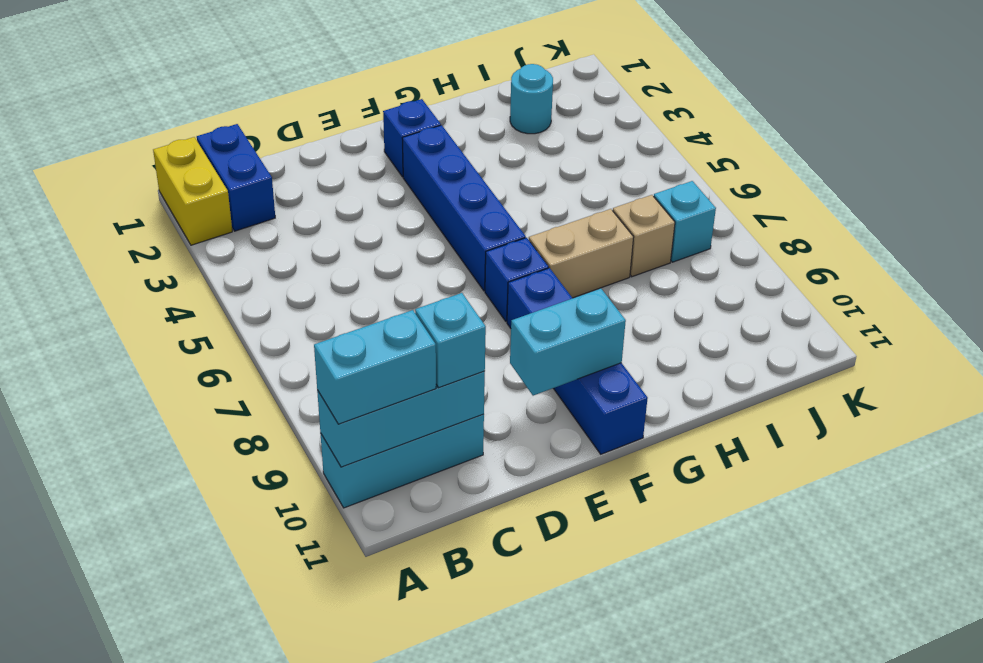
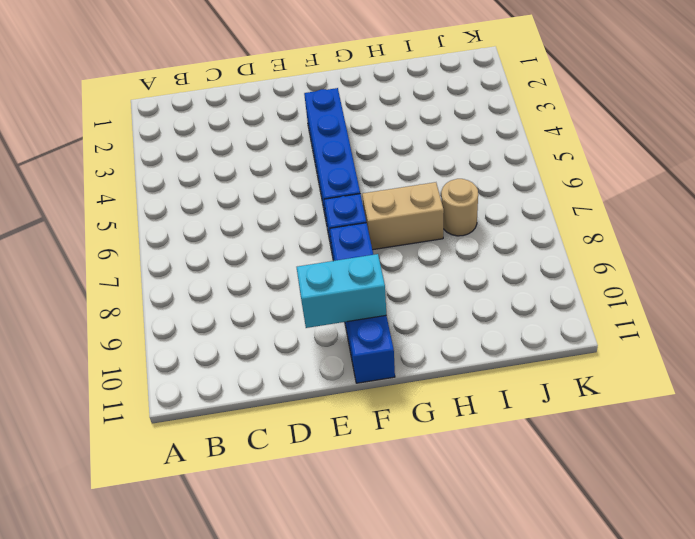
tan 1x1 round brick [441,179,478,236] -> tan 1x1 brick [613,195,675,277]
none -> yellow 1x2 brick [153,137,232,245]
none -> cyan 1x3 brick [320,414,484,508]
none -> blue 1x2 brick [197,124,275,231]

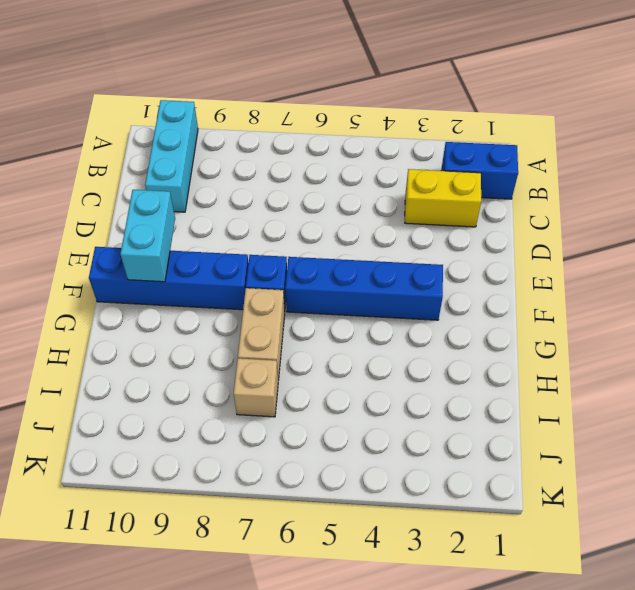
yellow 1x2 brick [405,169,481,227] -> yellow 1x2 brick moved to [153,137,232,245]
none -> blue 1x1 brick [383,99,441,177]
none -> cyan 1x1 round brick [510,64,553,134]
none -> cyan 1x1 brick [654,181,716,262]

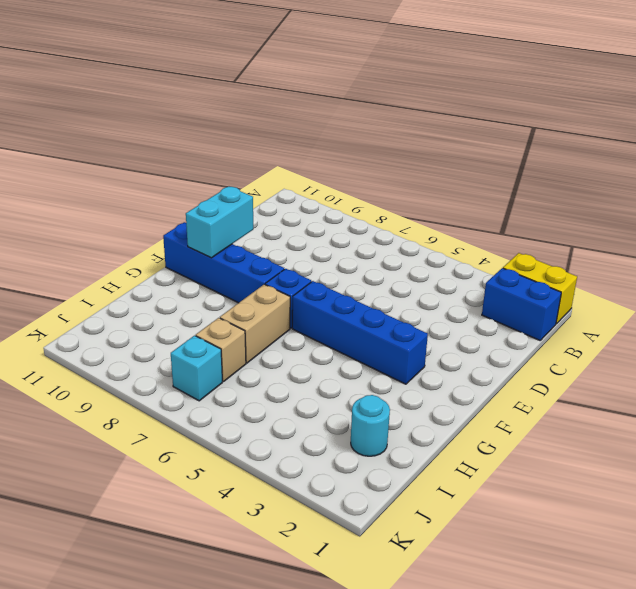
none -> cyan 1x3 brick [320,414,484,508]
none -> blue 1x1 brick [383,99,441,177]
none -> cyan 1x3 brick [317,371,485,467]

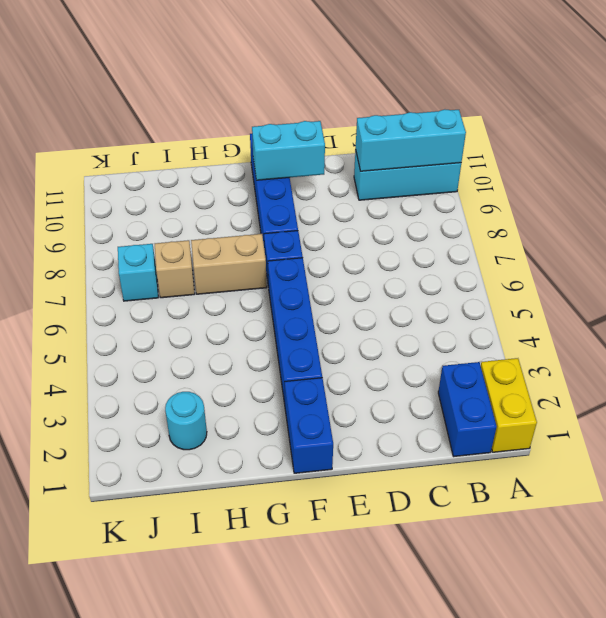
blue 1x2 brick [285,378,333,473] -> blue 1x1 brick [383,99,441,177]
none -> cyan 1x2 brick [314,310,436,424]
none -> cyan 1x1 brick [415,293,486,388]

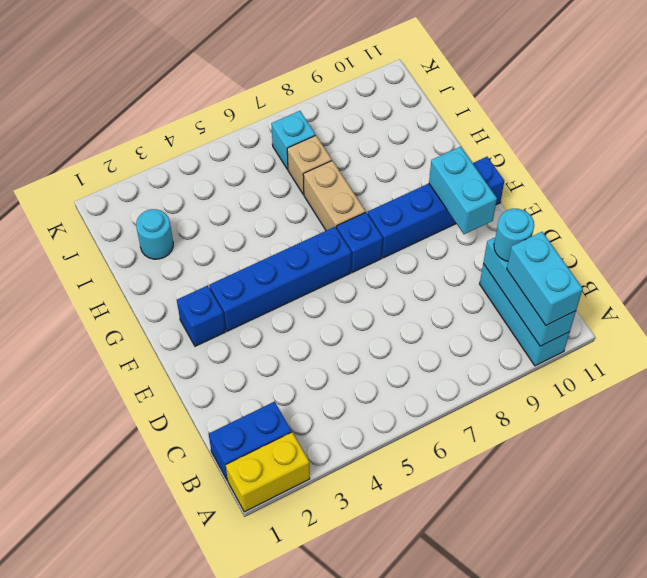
cyan 1x1 round brick [494,209,534,261] -> cyan 1x1 brick [415,293,486,388]

